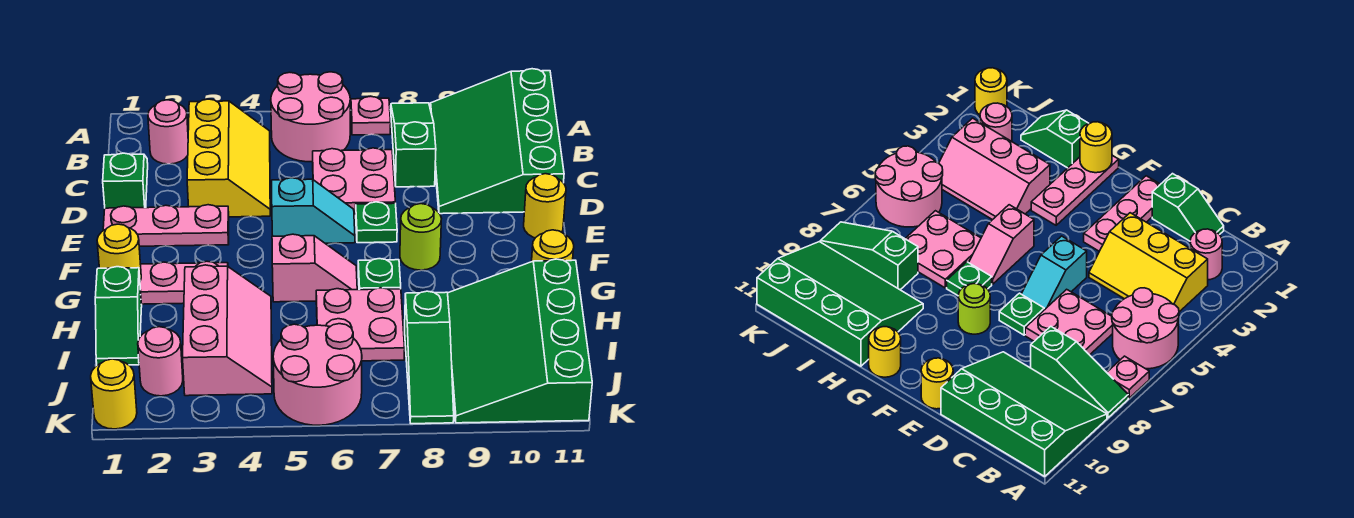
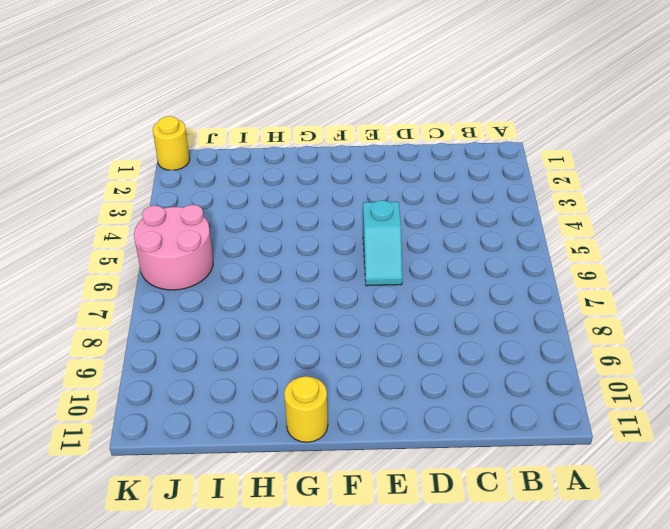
none -> pink 2x2 round brick [271,72,350,162]
none -> pink 1x1 plate [351,96,391,135]
none -> green 1x3 slope [391,103,436,187]

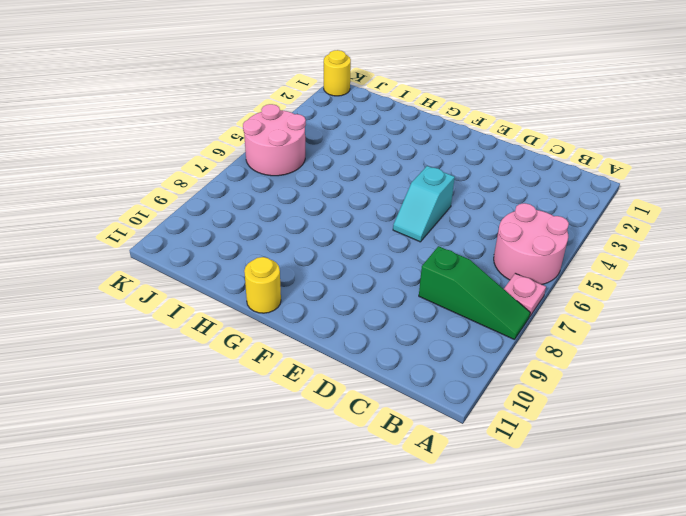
none -> green 3x4 slope [430,69,564,214]
none -> pink 1x1 round brick [148,100,188,164]
none -> yellow 2x3 slope [187,99,270,217]

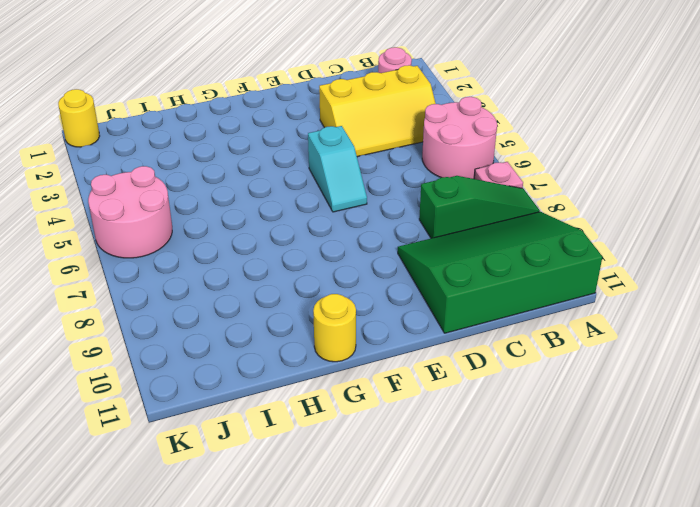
none -> green 1x2 slope [103,153,148,208]
none -> pink 2x2 plate [313,148,395,215]
none -> pink 1x3 plate [103,205,229,246]

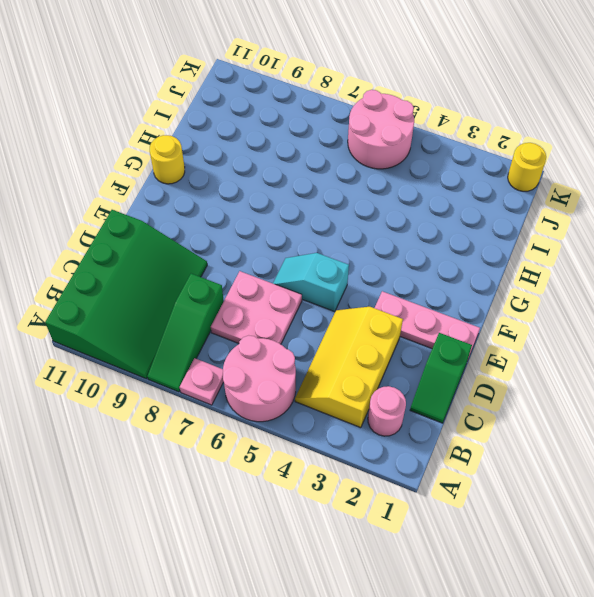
none -> green 1x1 plate [356,202,397,243]
none -> yellow 1x1 round brick [524,174,566,238]
none -> lime 1x1 round brick [400,204,442,270]

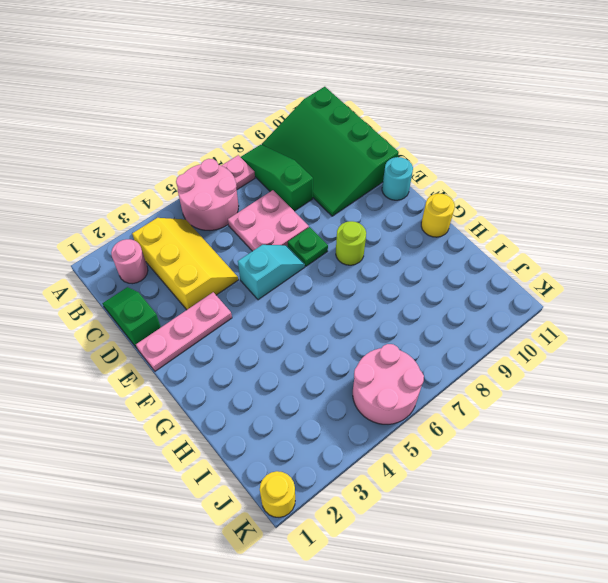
cyan 1x1 round brick [382,157,413,200] -> yellow 1x1 round brick [524,174,566,238]
none -> pink 1x3 plate [140,261,228,304]
none -> pink 1x2 slope [272,234,357,302]
none -> green 1x1 plate [358,259,401,290]

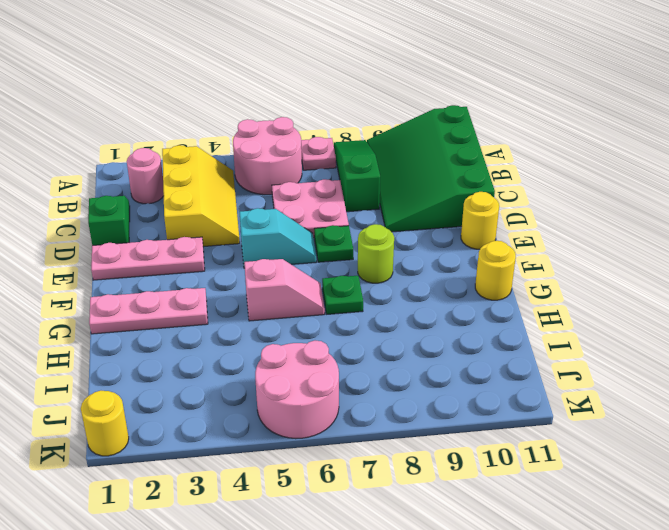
none -> green 1x2 slope [95,267,142,365]
none -> pink 2x3 slope [183,265,272,396]
none -> pink 2x2 plate [316,288,405,361]

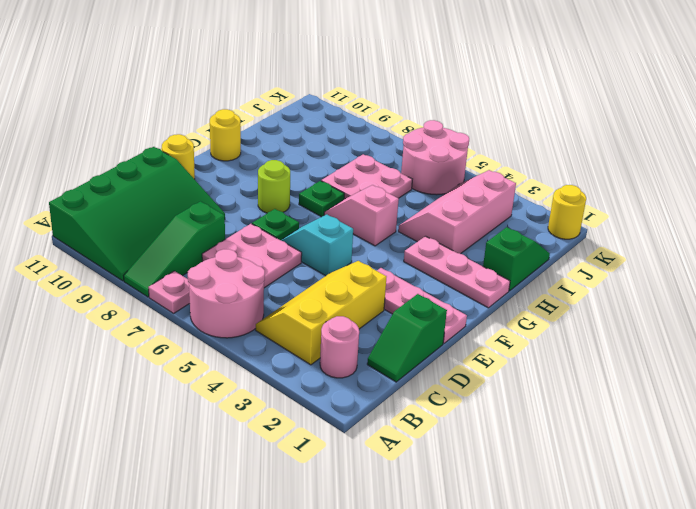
none -> green 3x4 slope [448,259,592,423]
none -> green 1x3 slope [405,291,454,424]
none -> pink 1x1 round brick [138,327,183,396]

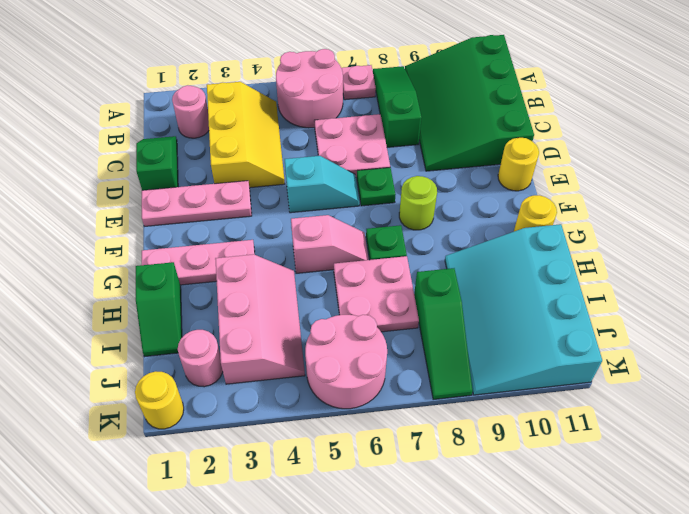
cyan 3x4 slope [445,224,602,395] -> green 3x4 slope [448,259,592,423]
none -> yellow 1x1 round brick [97,224,141,281]

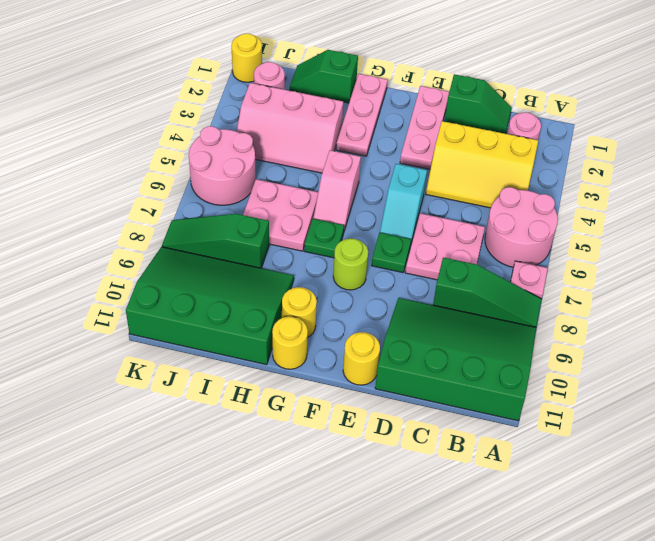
yellow 1x1 round brick [282,287,317,337] -> yellow 1x1 round brick moved to [97,224,141,281]

